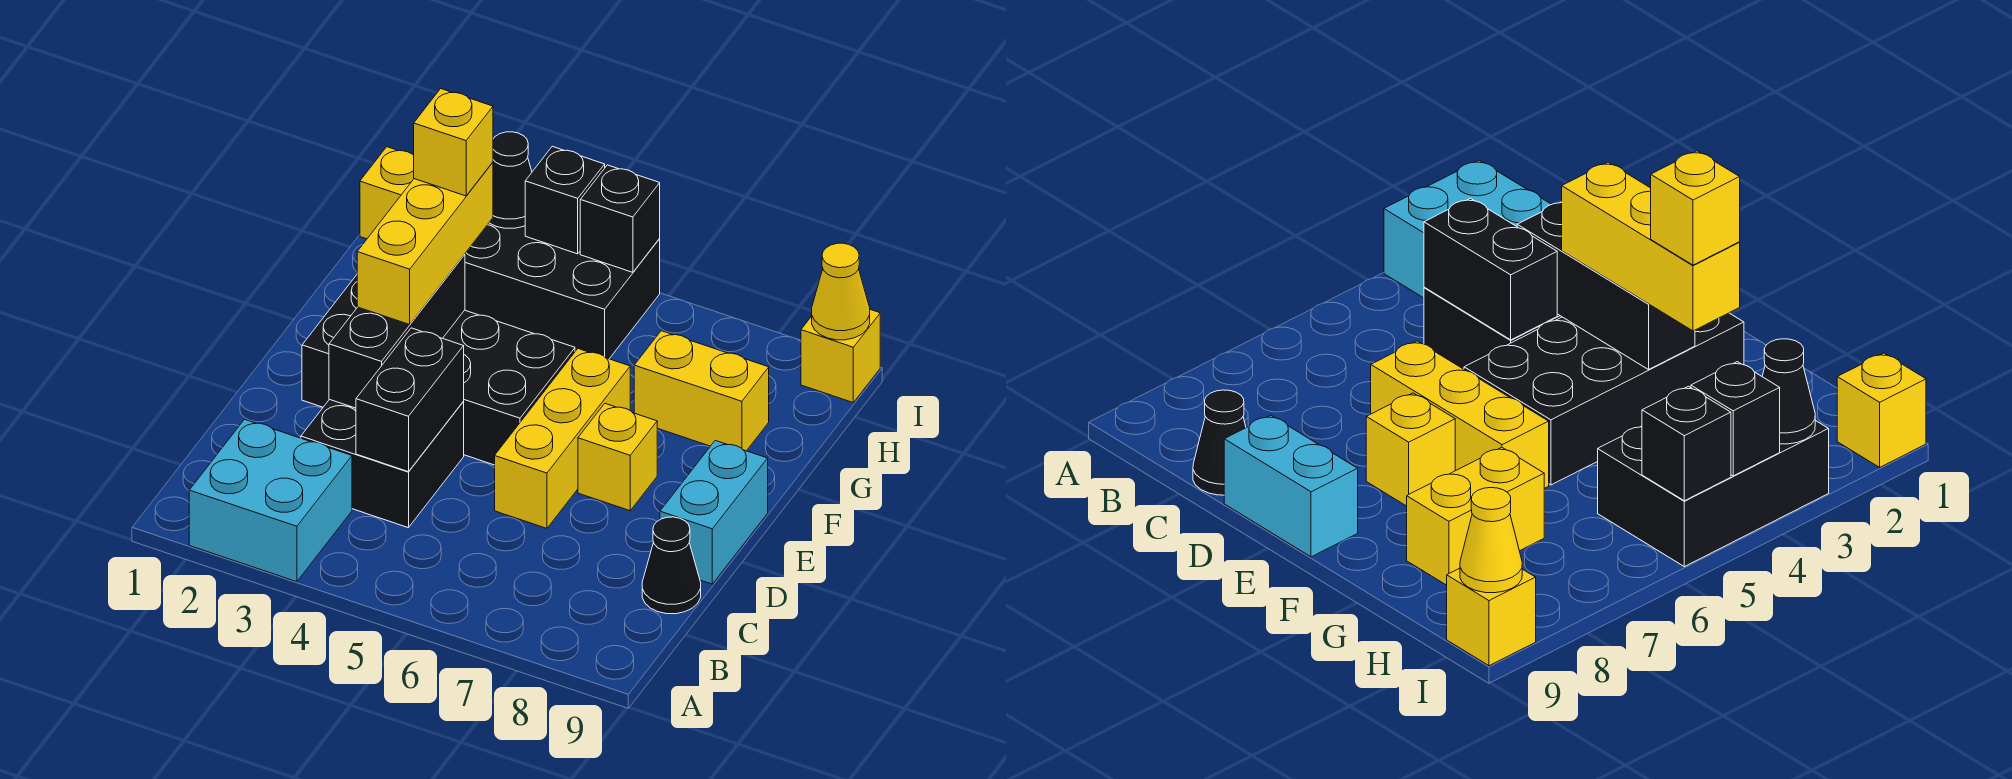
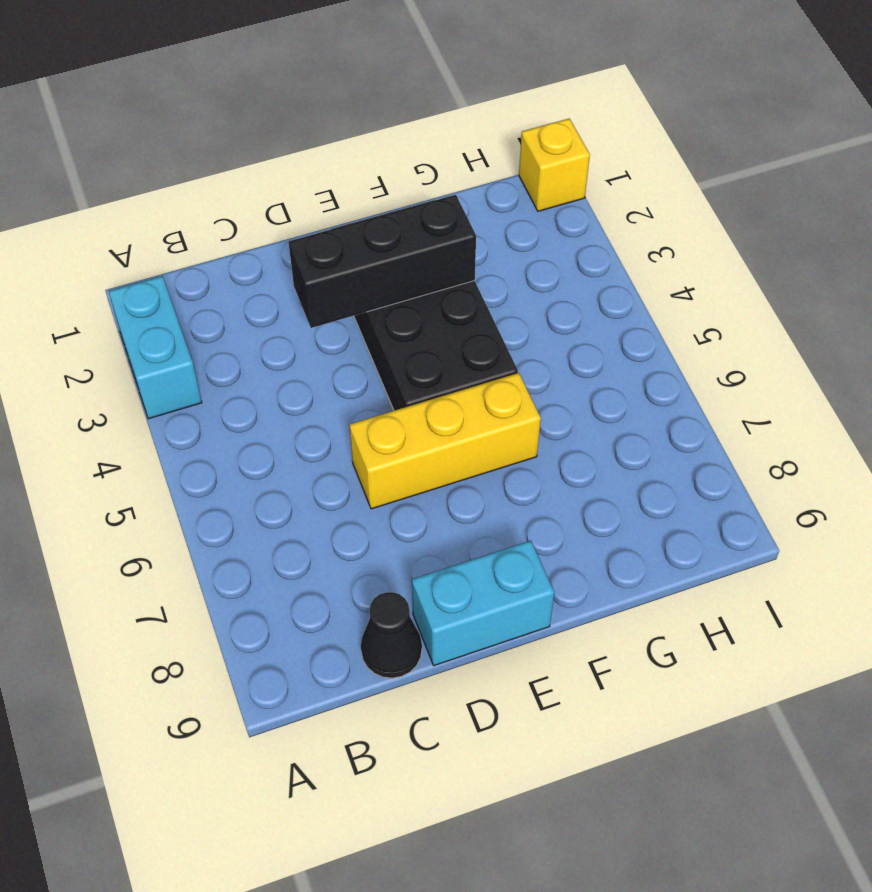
cyan 1x2 brick [109,276,202,419] -> cyan 2x2 brick [189,419,352,582]
none -> black 2x2 brick [301,399,464,528]
none -> yellow 1x1 brick [578,404,657,511]
none -> yellow 1x2 brick [634,331,769,451]

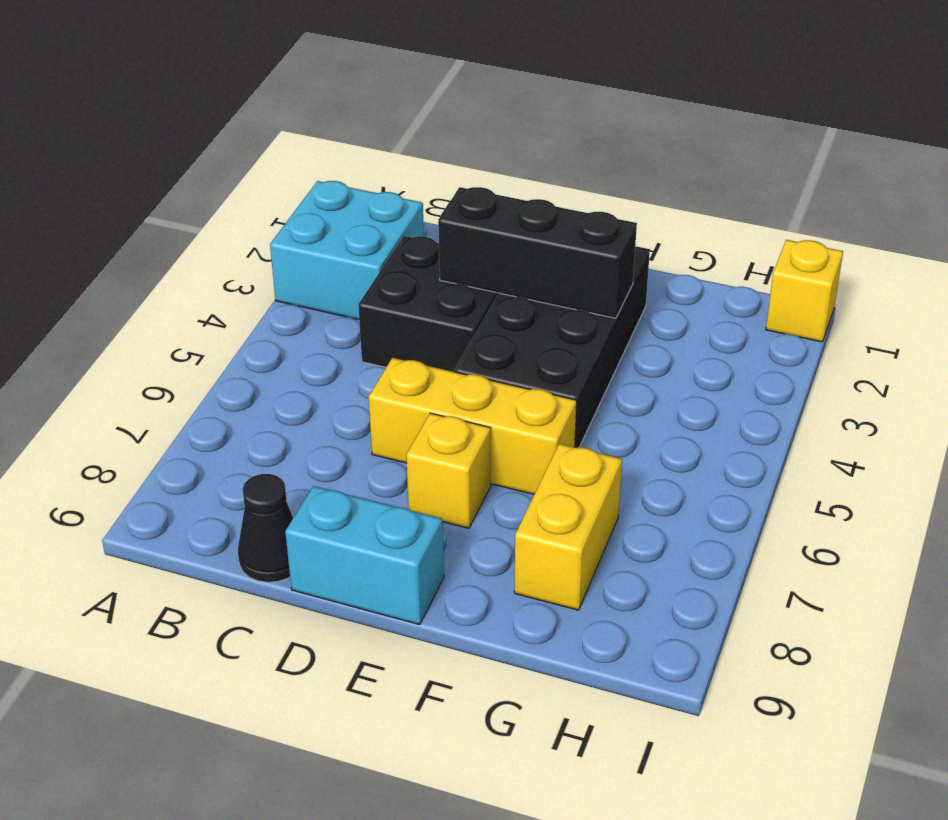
none -> black 2x3 brick [465,223,660,359]
none -> yellow 1x1 brick [801,310,880,402]
none -> black 1x2 brick [356,328,464,472]

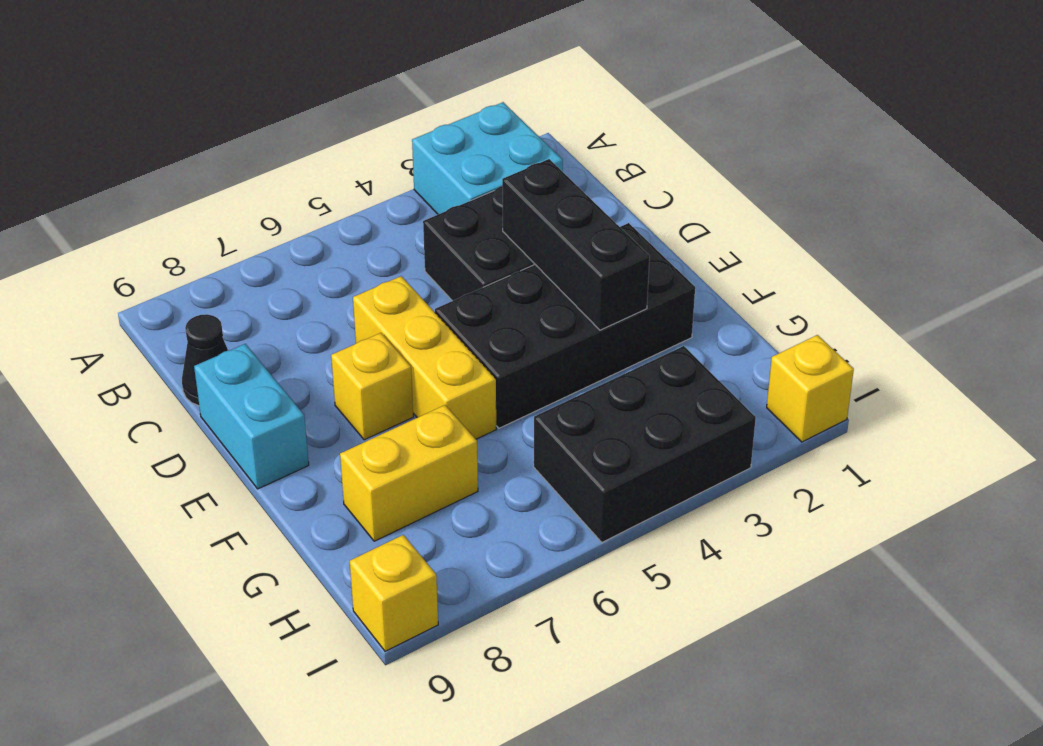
none -> black 1x2 brick [356,328,464,472]
none -> black 1x1 cone [489,132,532,228]
none -> black 1x1 brick [525,146,605,254]

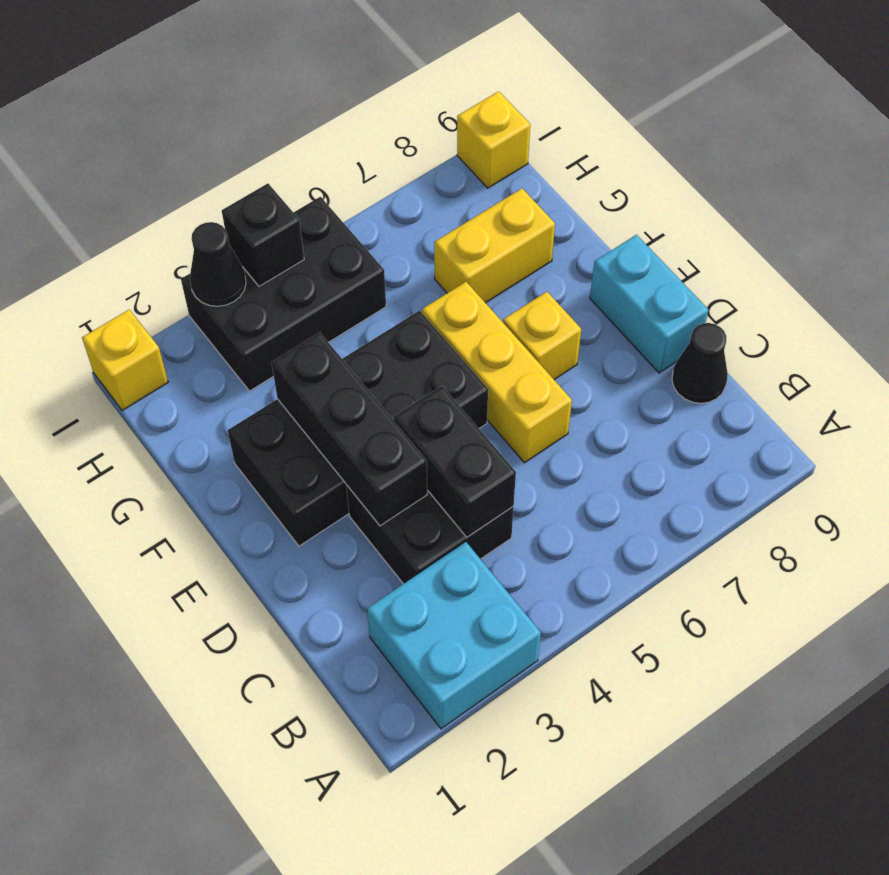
none -> black 1x1 brick [580,165,660,272]
none -> yellow 1x1 cone [812,243,870,340]
none -> yellow 1x3 brick [357,162,493,324]

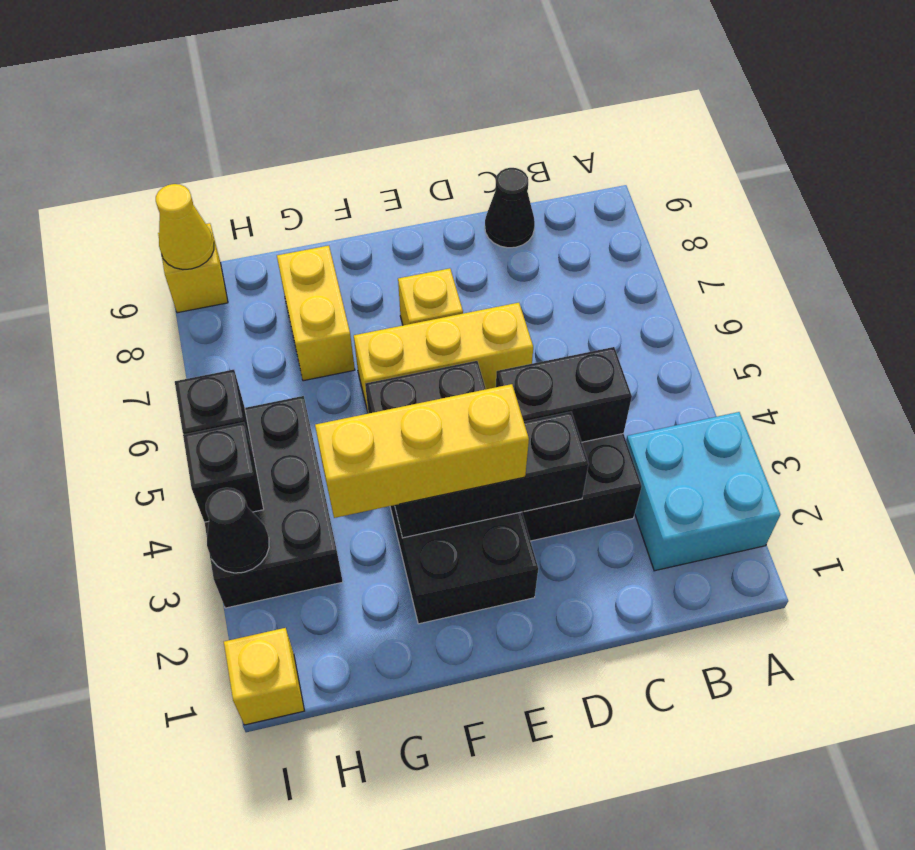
none -> cyan 1x2 brick [660,441,768,584]
none -> yellow 1x1 brick [414,89,493,196]

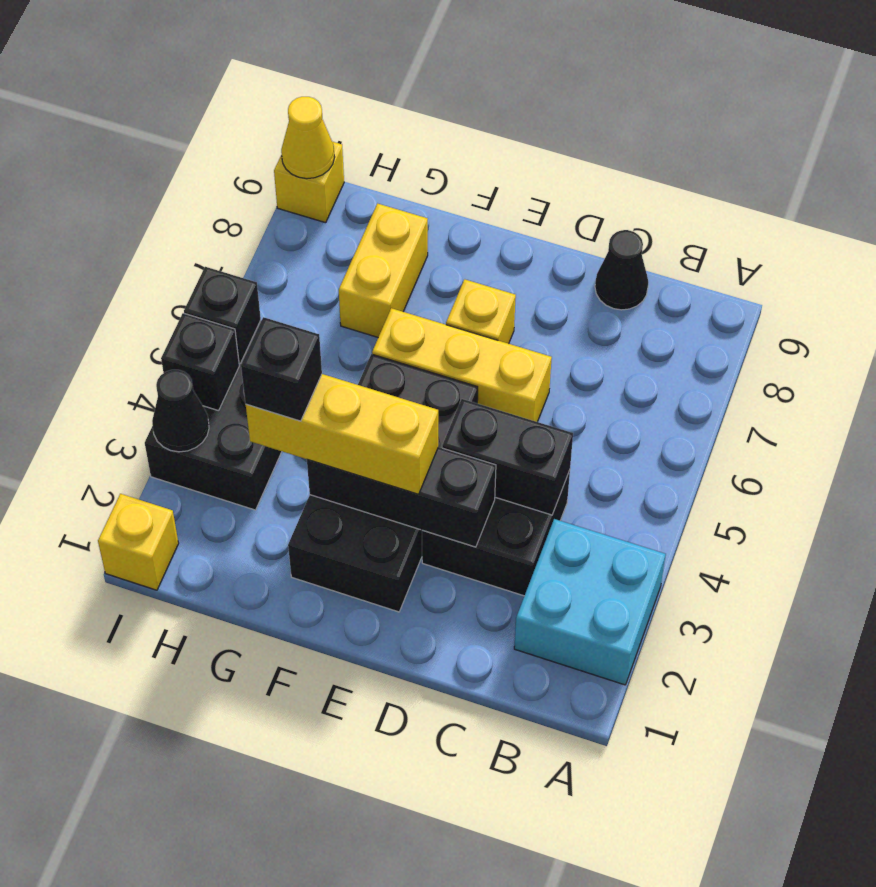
black 1x1 brick [241,317,322,421] -> yellow 1x1 brick [414,89,493,196]
none -> cyan 1x2 brick [660,441,768,584]

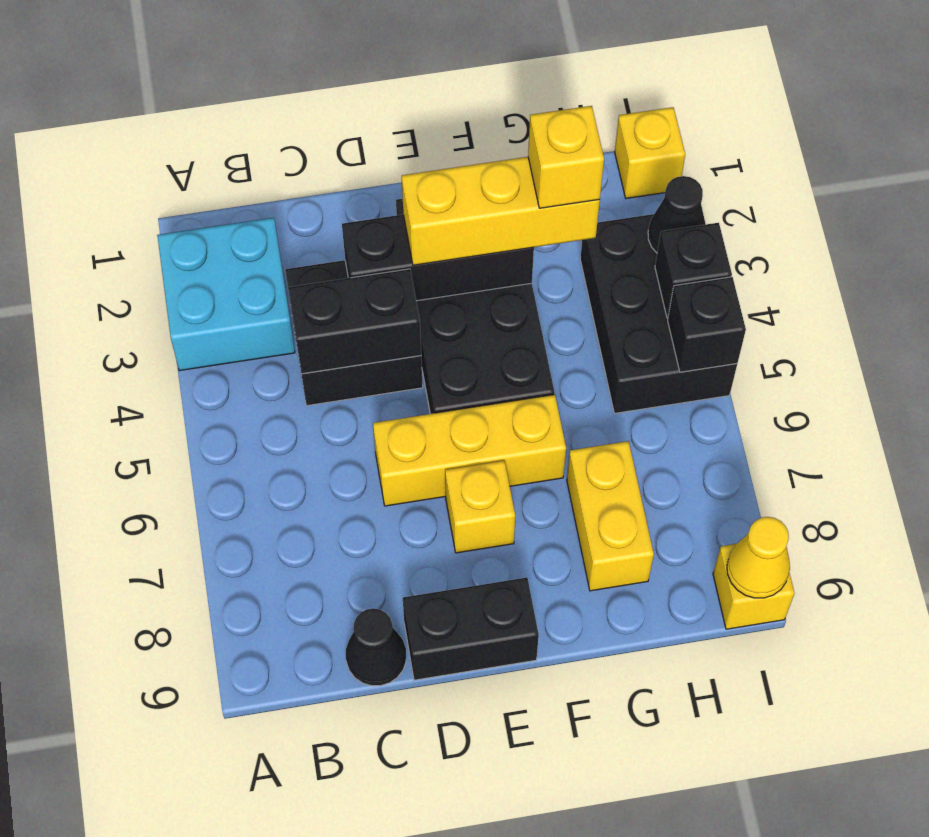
black 1x2 brick [403,577,539,680] -> cyan 1x2 brick [660,441,768,584]

